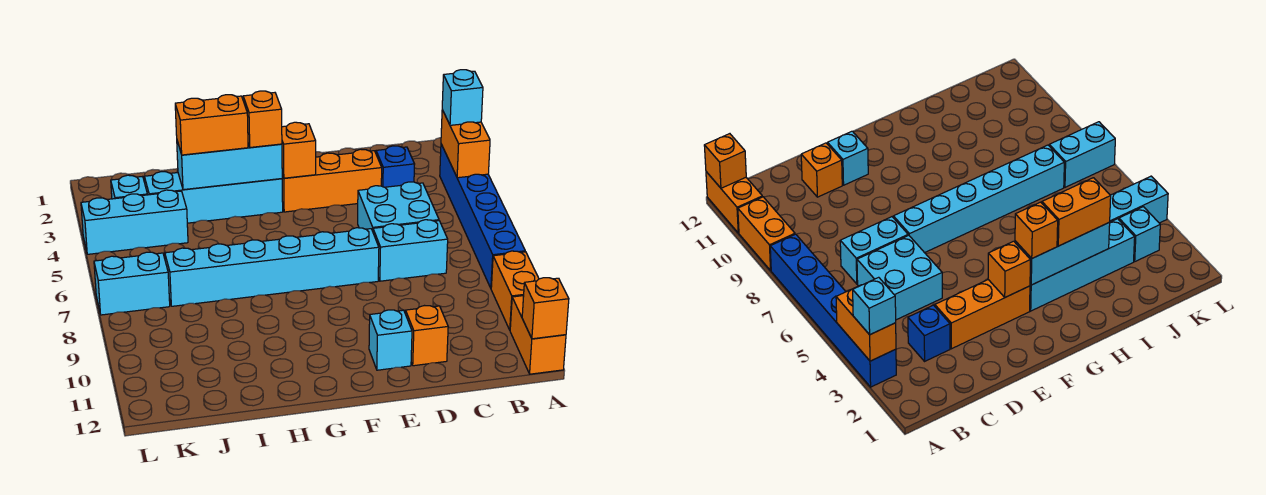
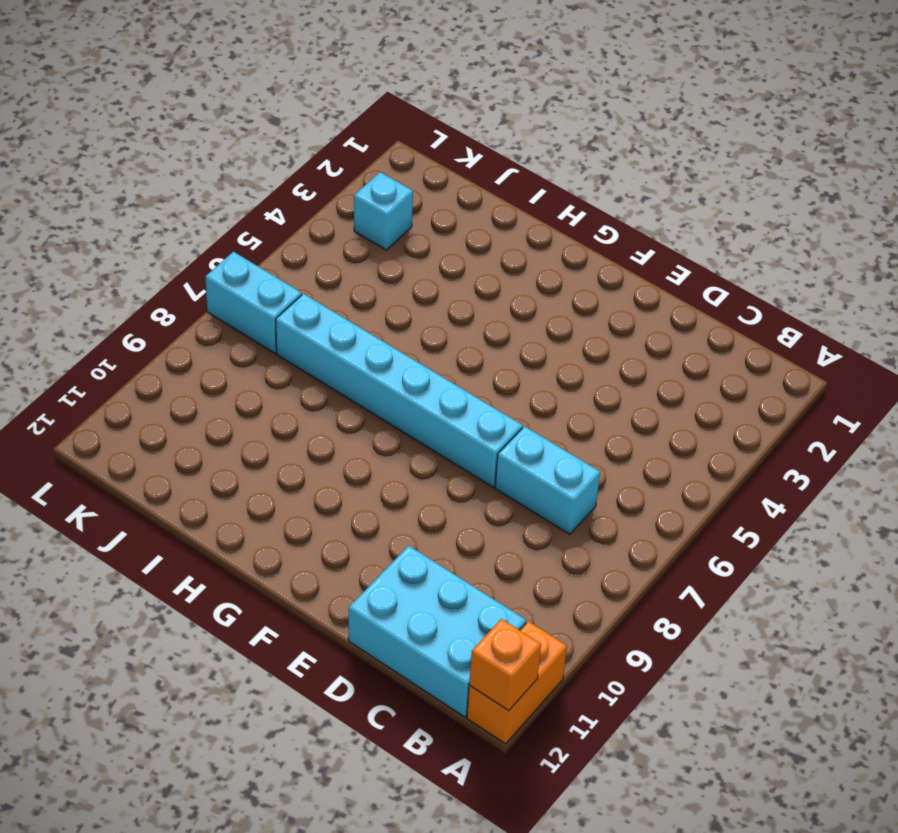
cyan 2x3 brick [349,546,526,717] -> orange 1x1 brick [405,306,448,366]
none -> blue 1x6 brick [440,144,525,288]
none -> orange 1x2 brick [491,251,539,330]
none -> blue 1x1 brick [376,146,415,187]

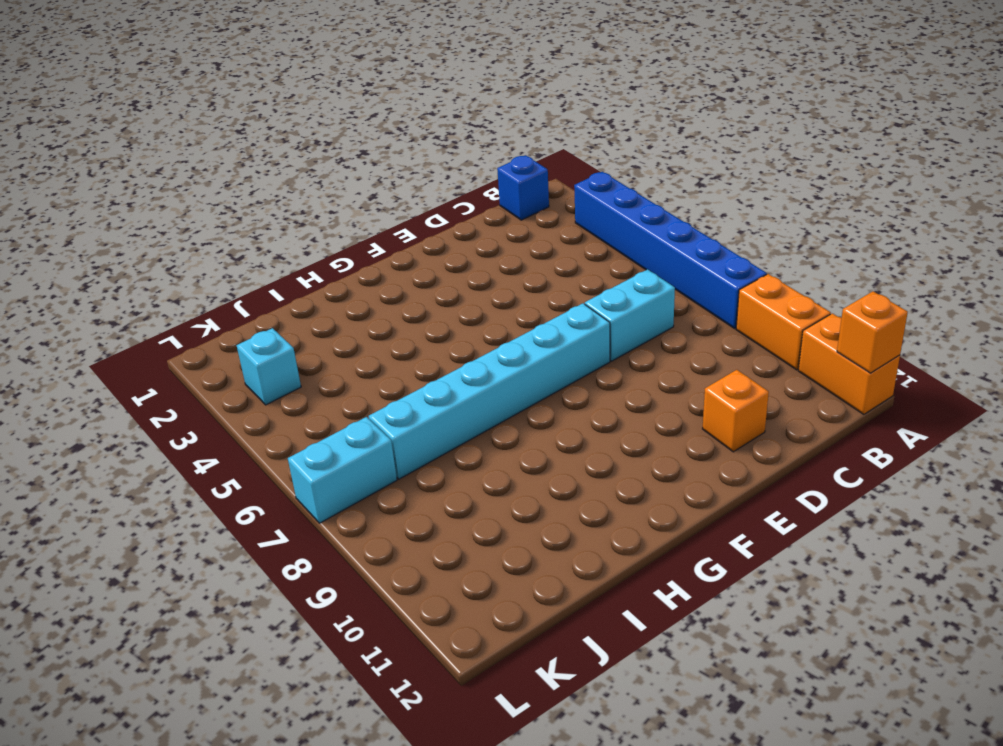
blue 1x1 brick [497,155,549,220] -> blue 1x1 brick moved to [376,146,415,187]
none -> cyan 2x2 brick [358,182,439,231]
none -> orange 1x3 brick [282,149,382,212]
none -> cyan 1x1 brick [369,310,412,370]

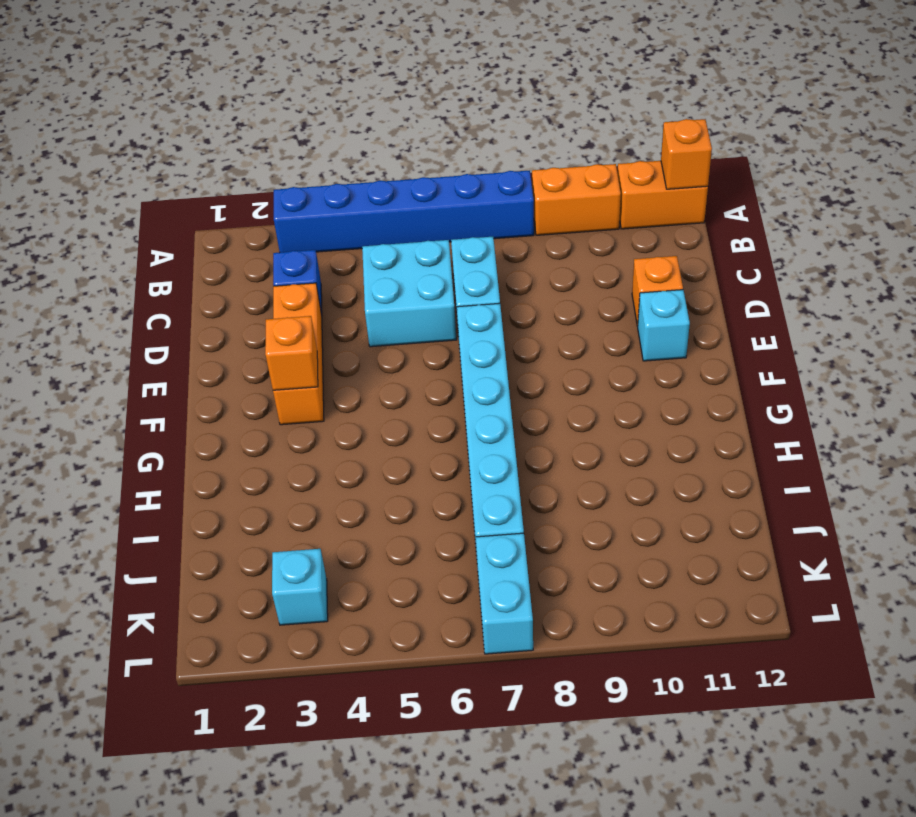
none -> cyan 1x4 brick [144,172,283,223]
none -> cyan 1x3 brick [81,190,188,254]
none -> orange 1x2 brick [441,110,490,178]

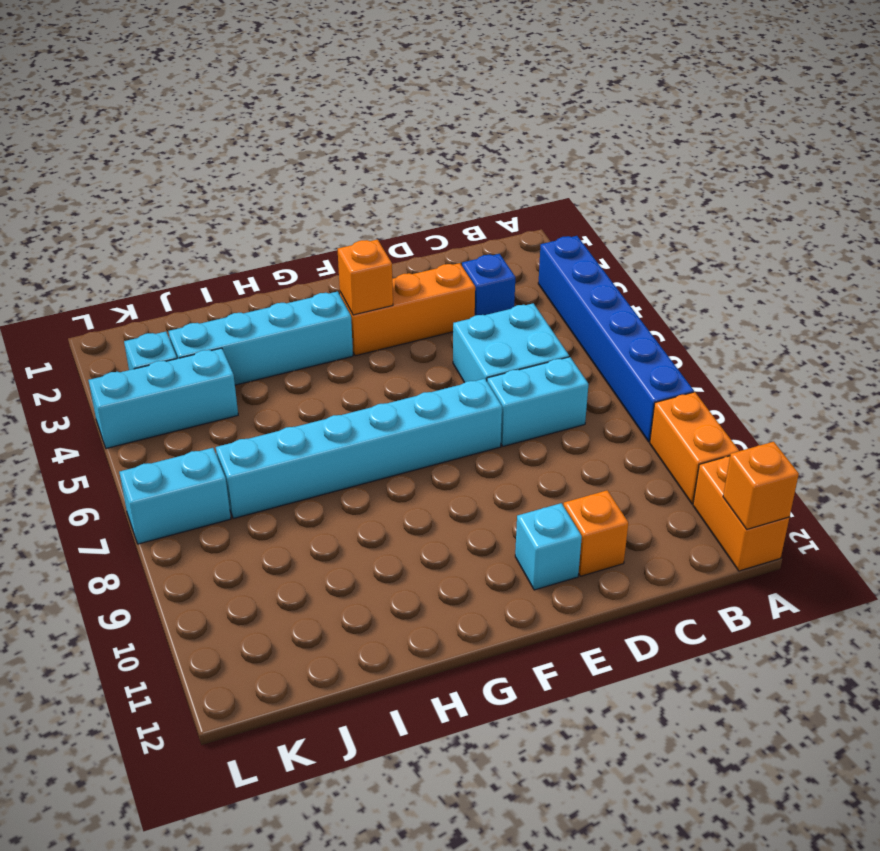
none -> orange 1x2 brick [441,110,490,178]
none -> cyan 1x3 brick [177,141,282,190]
none -> cyan 1x1 brick [442,70,483,125]

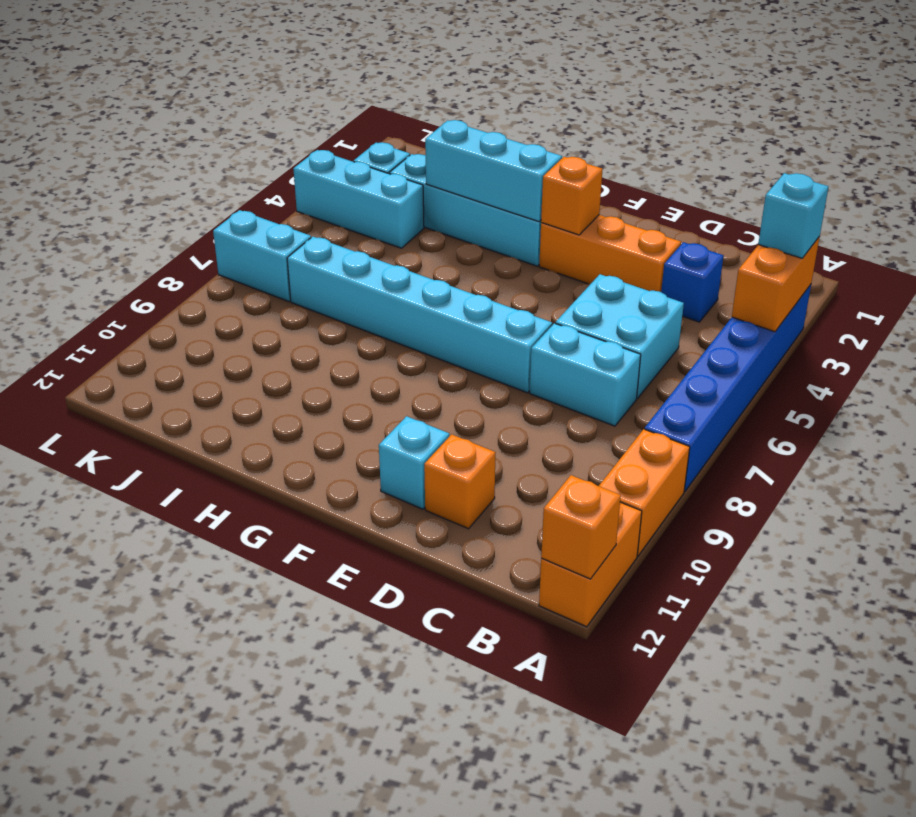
none -> orange 1x1 brick [243,91,282,147]
none -> orange 1x2 brick [175,95,248,155]

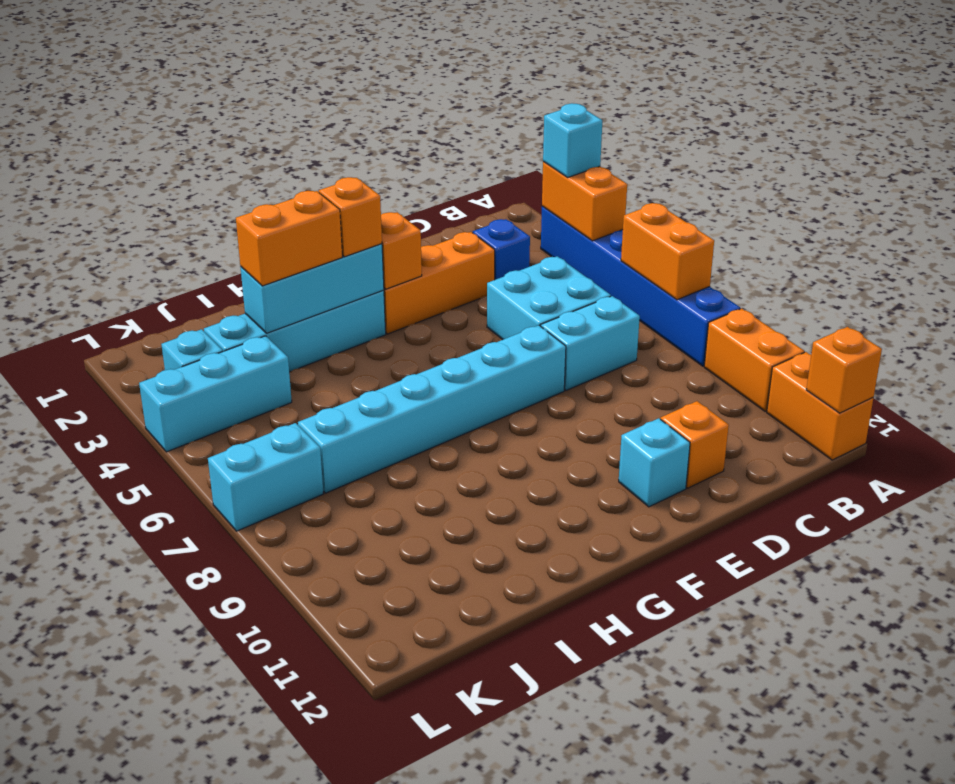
orange 1x2 brick [621,203,714,300] -> none

